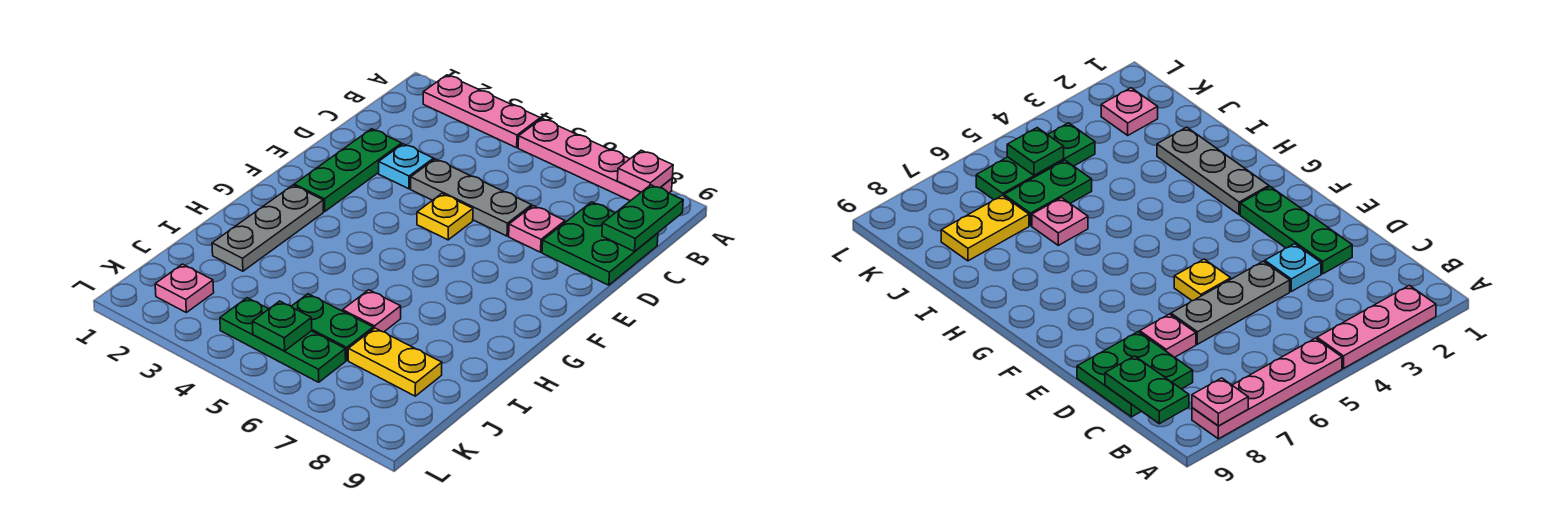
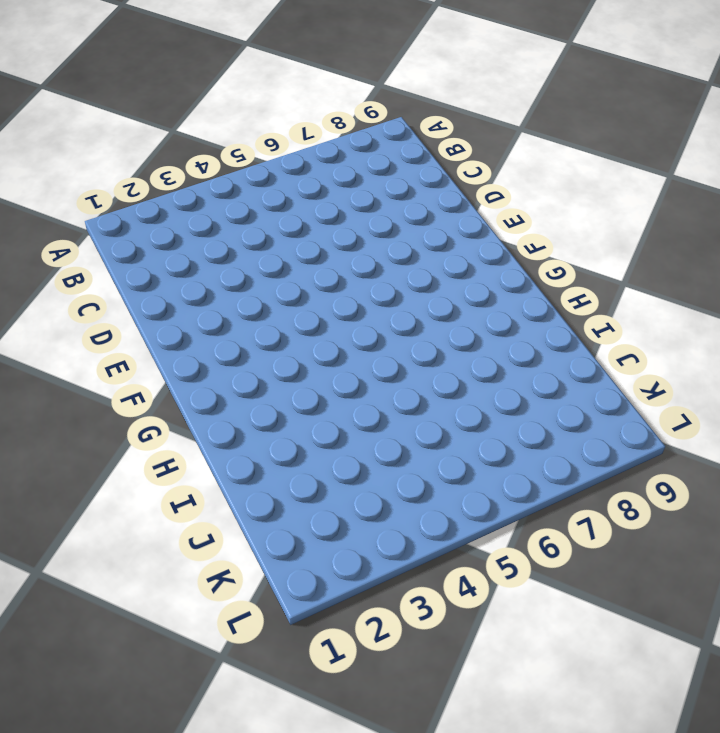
none -> pink 1x3 plate [423,75,540,148]
none -> pink 1x4 plate [518,119,672,201]
none -> green 2x2 plate [542,202,658,285]

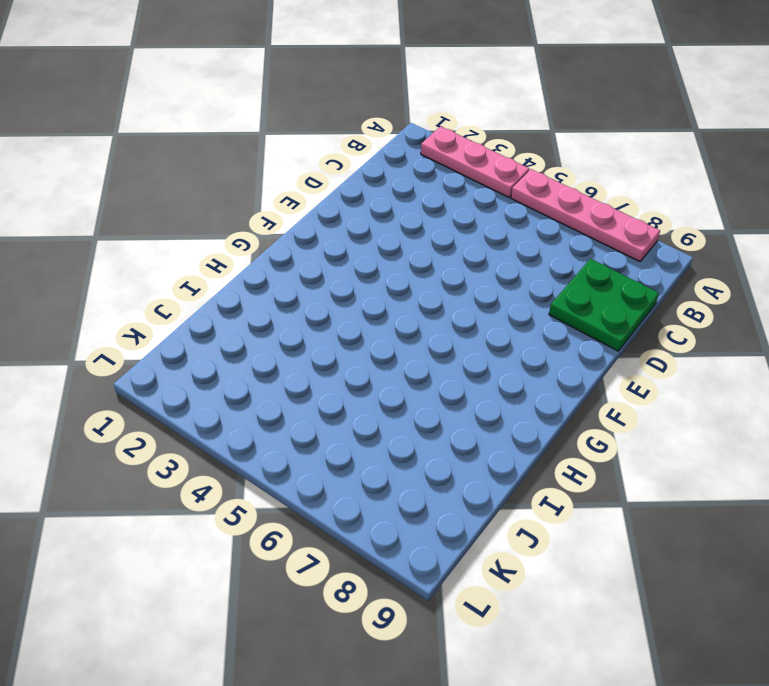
none -> green 1x3 plate [294,129,402,212]
none -> cyan 1x1 plate [379,144,434,189]
none -> grey 1x3 plate [411,159,532,236]

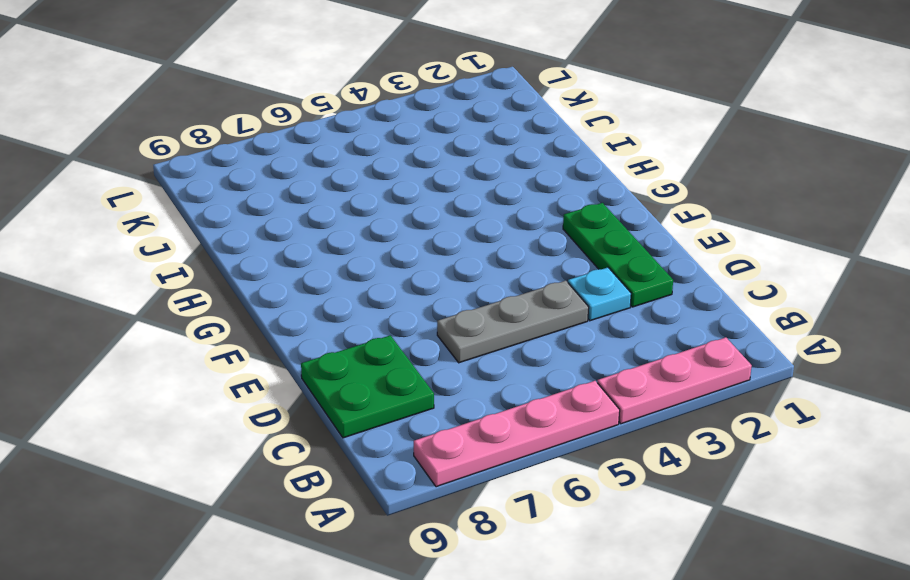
none -> pink 1x1 plate [509,206,565,252]
none -> yellow 1x1 plate [417,194,473,240]
none -> grey 1x3 plate [212,185,323,271]

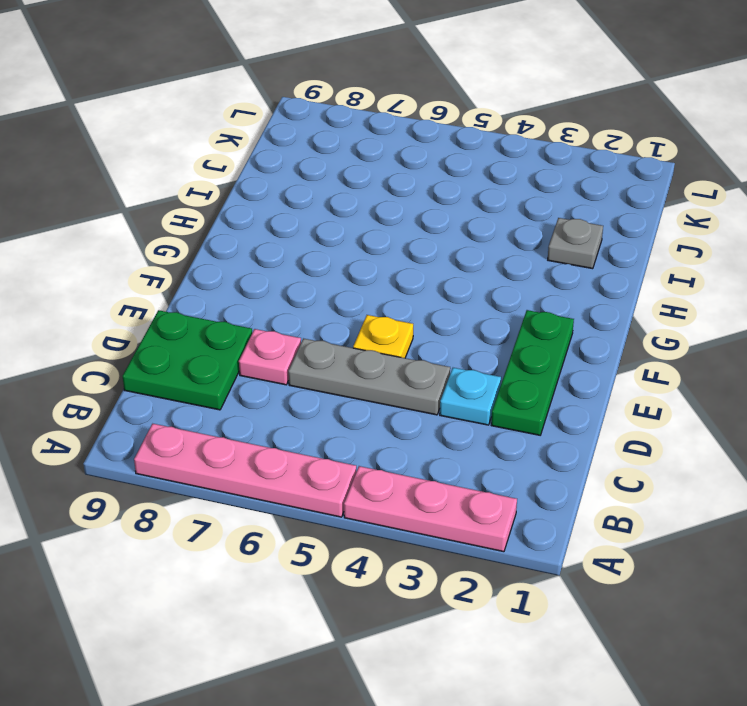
grey 1x1 plate [548,218,603,269] -> grey 1x3 plate [212,185,323,271]
none -> pink 1x1 plate [343,290,401,332]
none -> green 1x2 plate [291,294,373,361]
none -> yellow 1x2 plate [348,328,442,396]

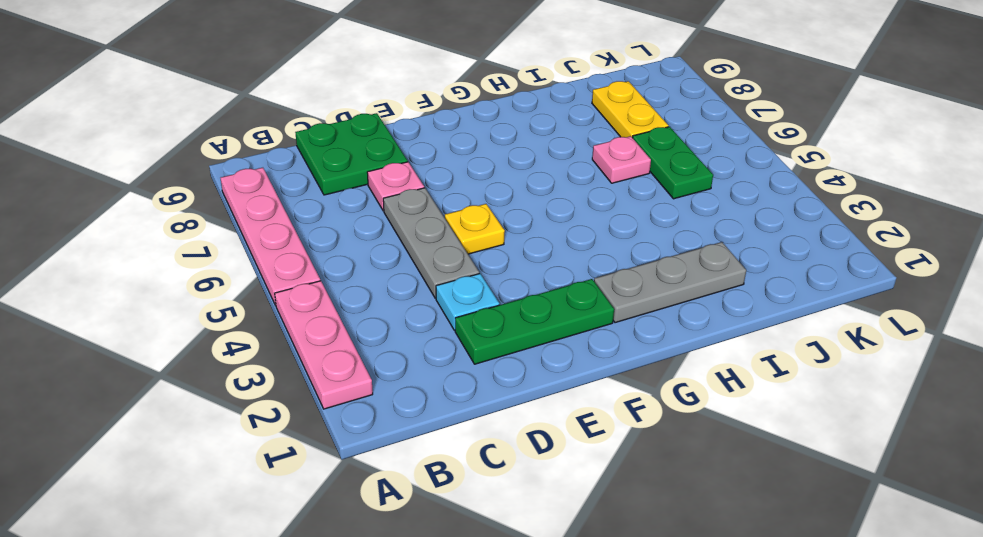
none -> pink 1x1 plate [155,264,214,312]
none -> green 1x3 plate [220,298,346,382]
none -> pink 1x1 plate [617,150,673,192]

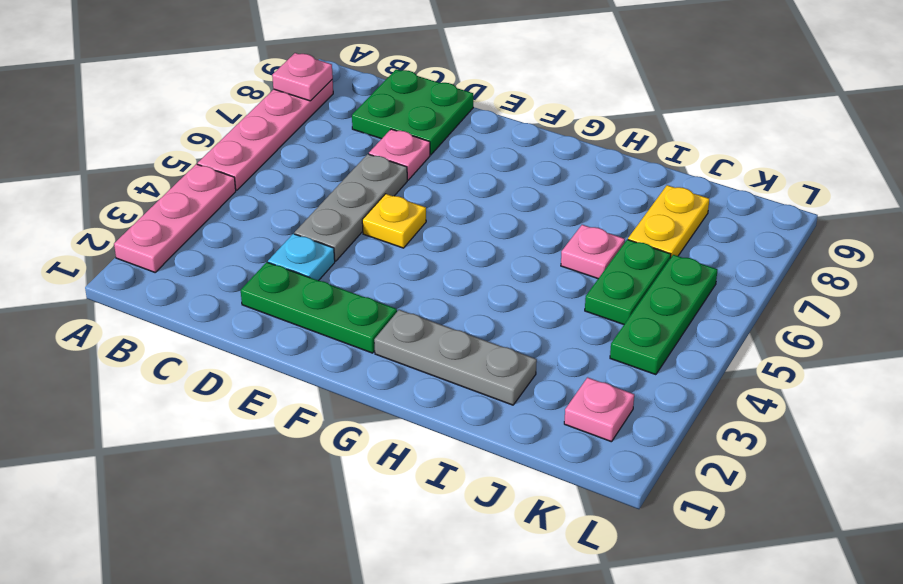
none -> green 1x2 plate [602,185,683,251]
none -> green 1x1 plate [252,301,312,351]

